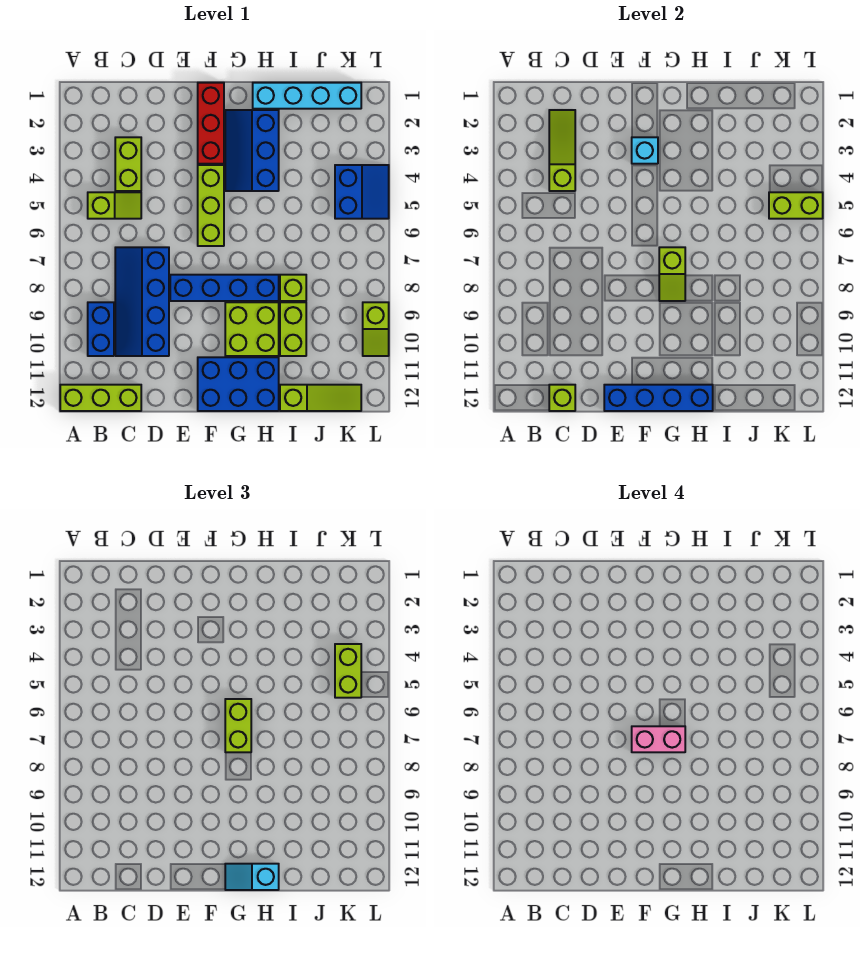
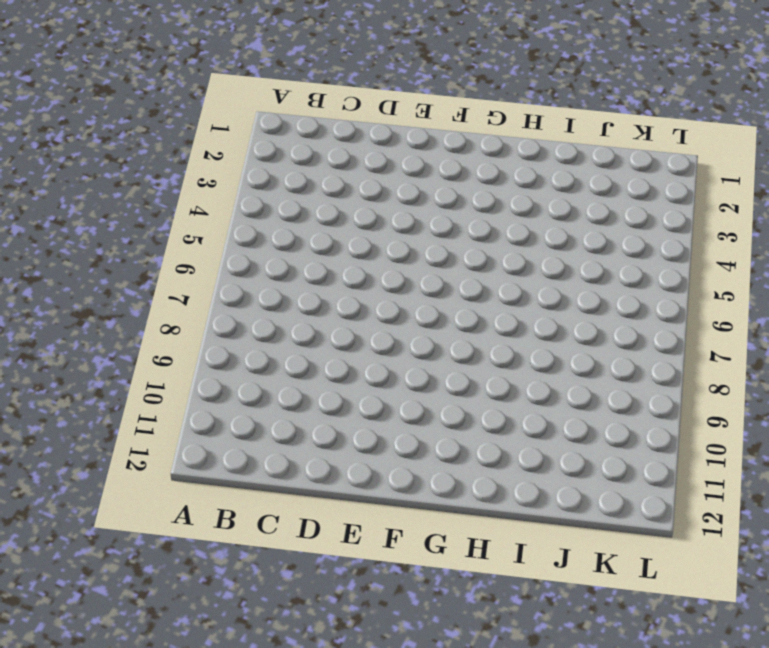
none -> lime 1x3 brick [60,385,141,411]
none -> lime 1x2 slope [88,192,141,219]
none -> blue 1x2 brick [88,302,114,356]

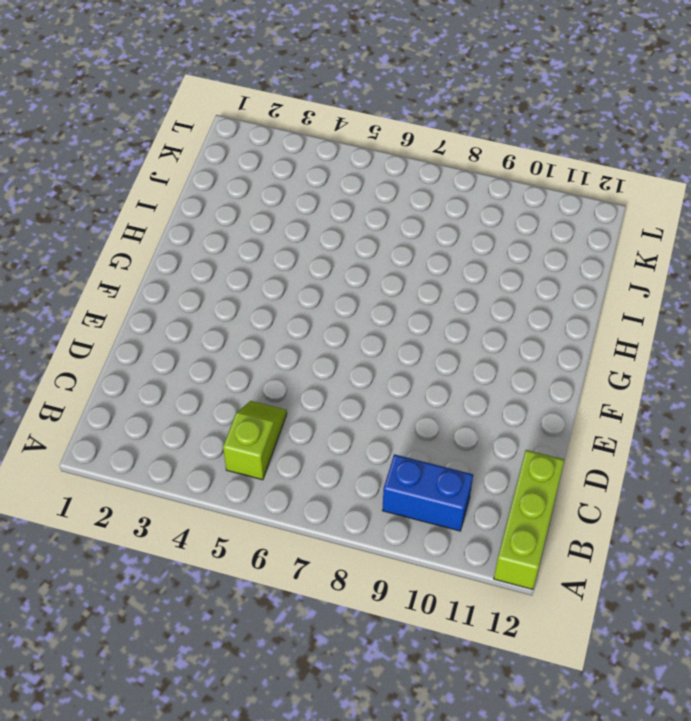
none -> lime 1x2 brick [115,137,141,191]
none -> blue 2x4 slope [115,247,169,356]
none -> blue 1x4 brick [170,275,279,301]

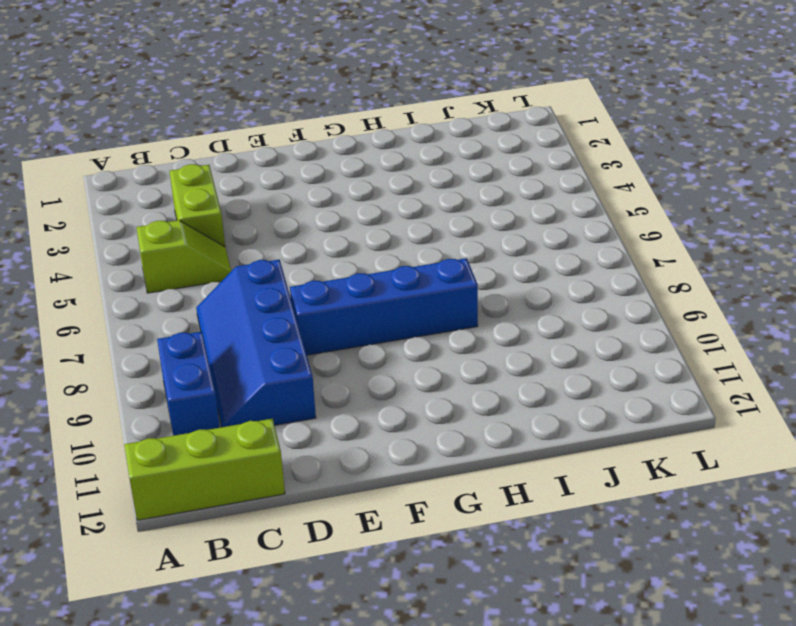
none -> red 1x3 brick [198,83,224,164]
none -> lime 1x3 brick [198,165,224,246]
none -> blue 2x3 brick [198,357,279,411]

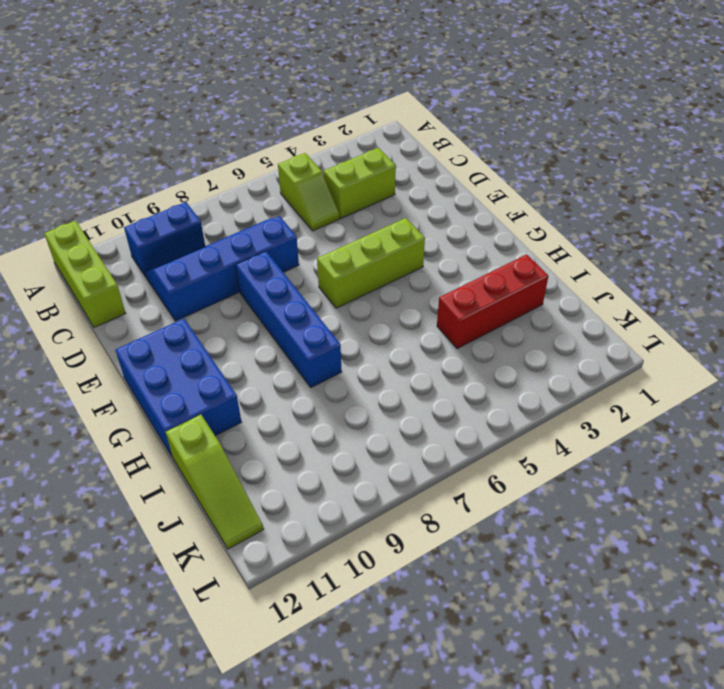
red 1x3 brick [437,254,548,349] -> red 1x3 brick moved to [198,83,224,164]
none -> blue 2x3 slope [225,110,279,191]
none -> lime 2x2 brick [225,302,279,356]
none -> cyan 1x4 brick [253,83,361,109]

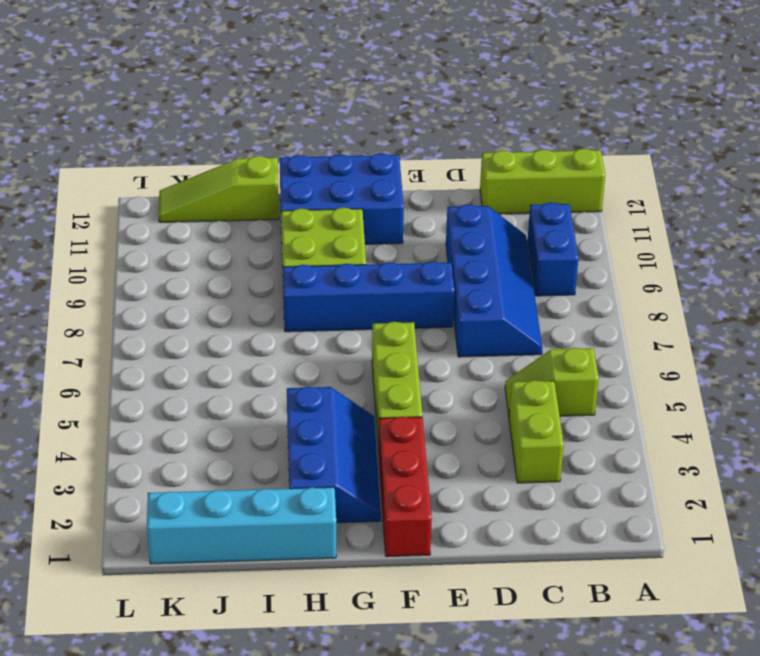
none -> lime 1x1 brick [280,275,306,301]
none -> lime 1x2 brick [280,302,306,356]
none -> blue 2x2 slope [335,165,389,219]

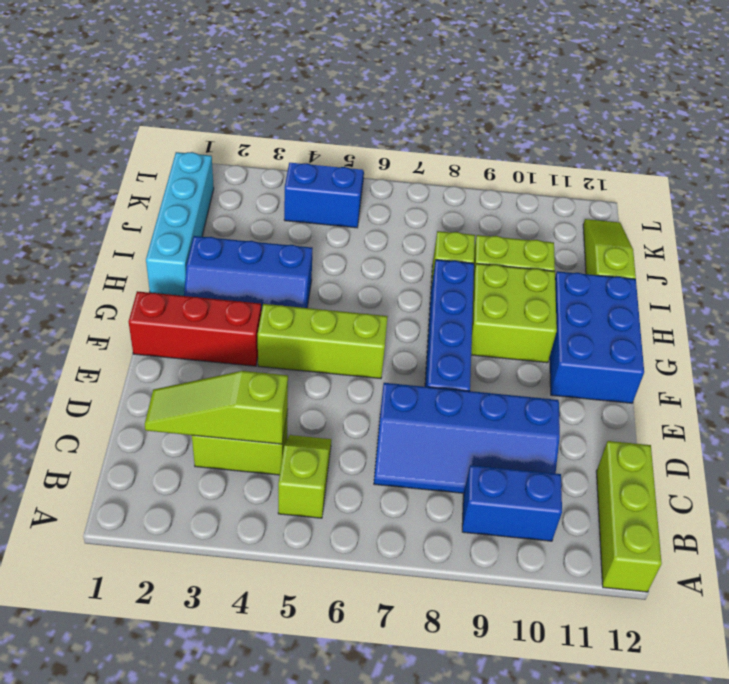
none -> lime 1x2 slope [363,302,389,356]
none -> lime 1x1 brick [549,385,575,411]
none -> blue 1x4 brick [604,385,713,411]

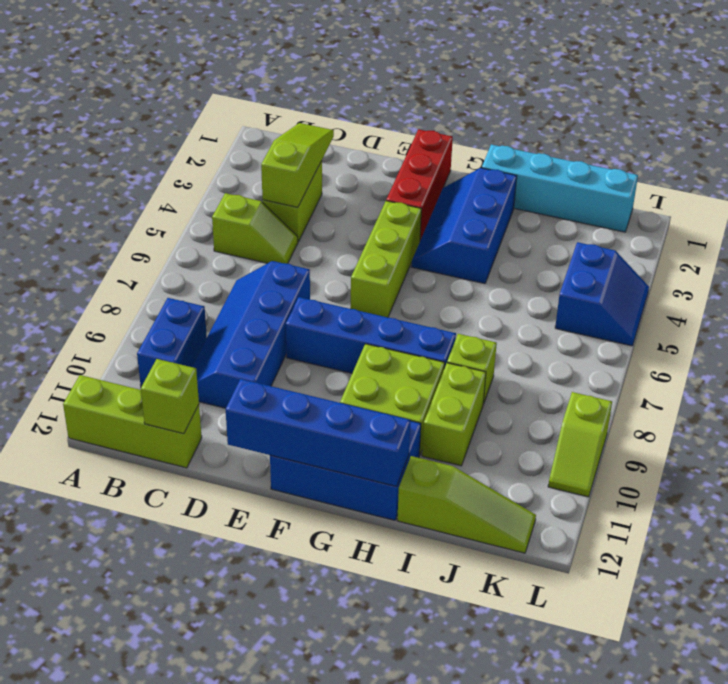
none -> cyan 1x1 brick [632,137,658,164]
none -> lime 1x2 slope [659,247,685,301]
none -> lime 1x2 brick [769,192,823,219]

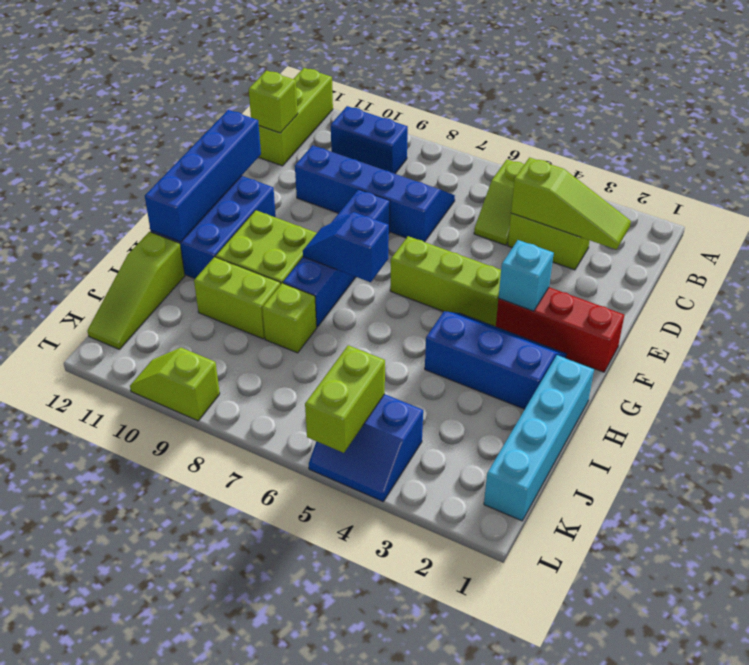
blue 1x2 slope [303,212,389,282] -> lime 1x2 slope [659,247,685,301]
none -> lime 1x2 brick [225,699,251,752]
none -> cyan 1x2 slope [225,864,279,890]
none -> lime 1x2 brick [335,644,361,698]

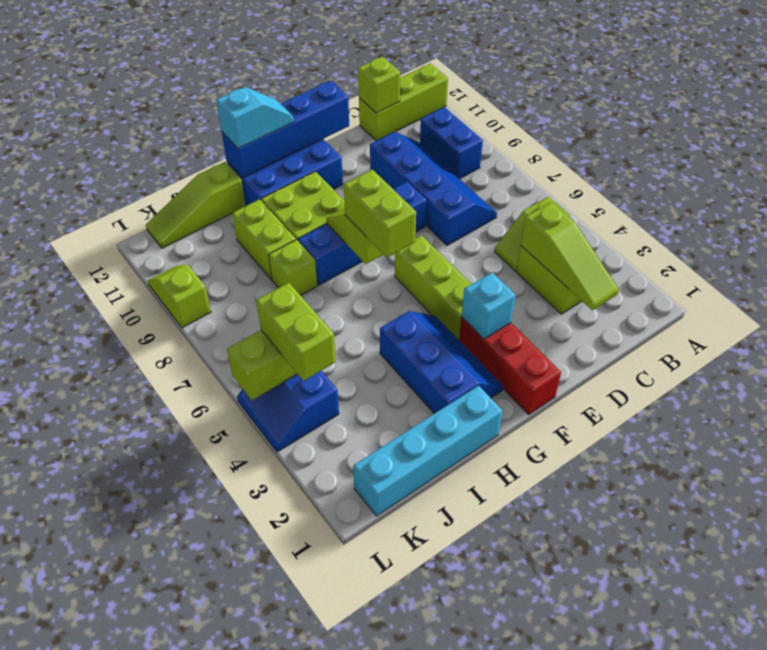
none -> pink 1x2 brick [632,726,685,752]

